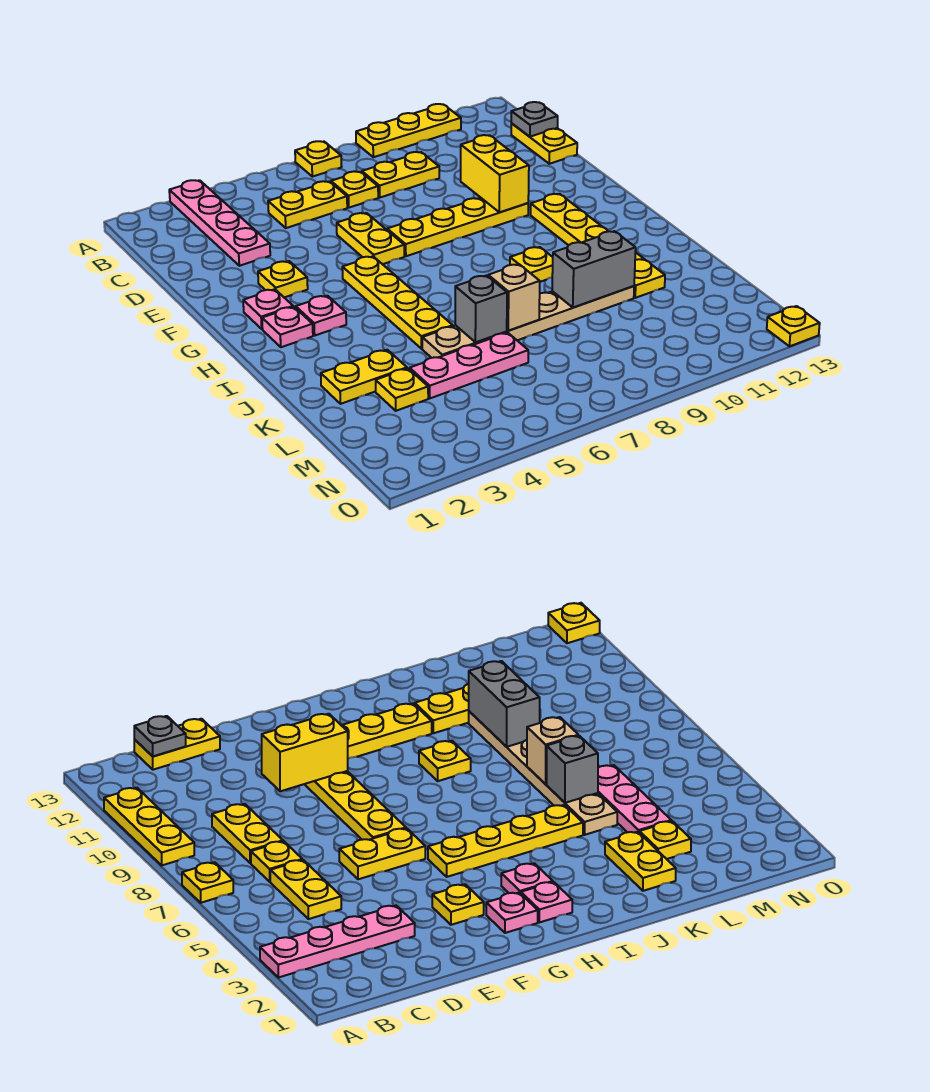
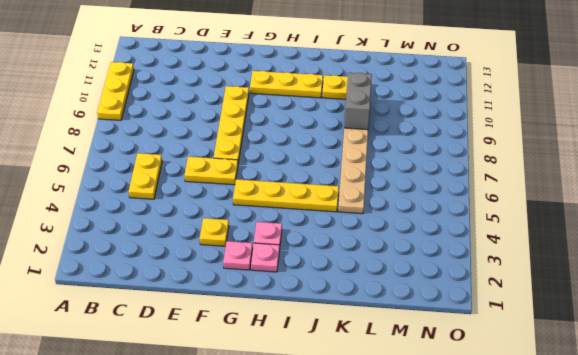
none -> pink 1x4 plate [169,180,270,266]
none -> yellow 1x1 plate [295,141,342,177]
none -> yellow 1x1 plate [331,171,378,208]

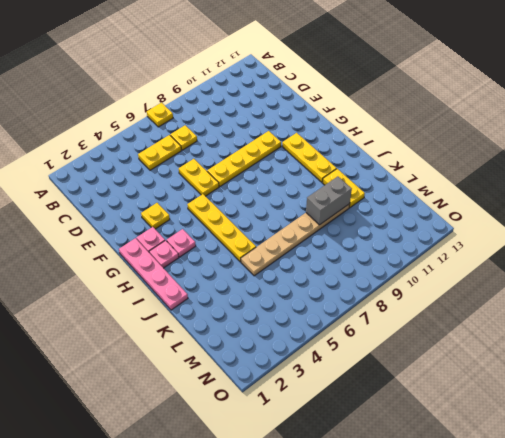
pink 1x4 plate [119,238,188,310] -> pink 1x4 plate moved to [169,180,270,266]
none -> yellow 1x3 plate [356,104,461,157]
none -> yellow 1x2 plate [362,152,439,197]
none -> yellow 1x2 plate [511,124,577,164]

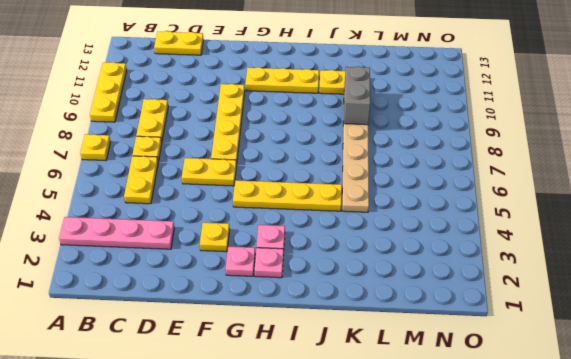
none -> yellow 1x1 plate [510,247,553,282]
none -> yellow 1x2 plate [321,350,407,404]
none -> yellow 1x1 plate [376,368,428,411]

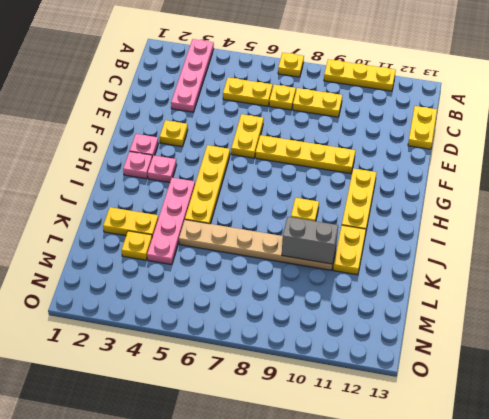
pink 1x4 plate [147,178,195,265] -> pink 1x3 plate [410,333,528,398]
none -> yellow 1x1 plate [767,306,820,346]
none -> grey 1x1 plate [511,102,558,137]
none -> yellow 1x2 brick [461,135,529,212]

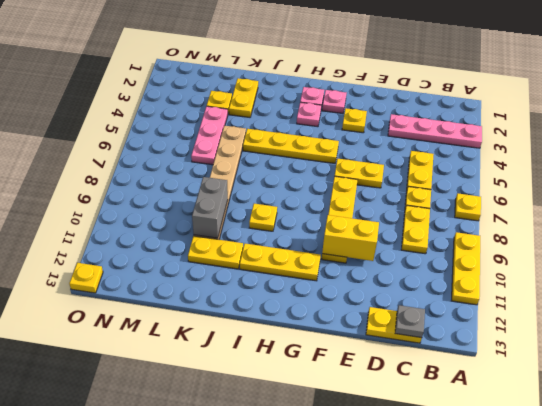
none -> grey 1x1 brick [455,275,507,342]
none -> tan 1x1 brick [488,264,540,331]

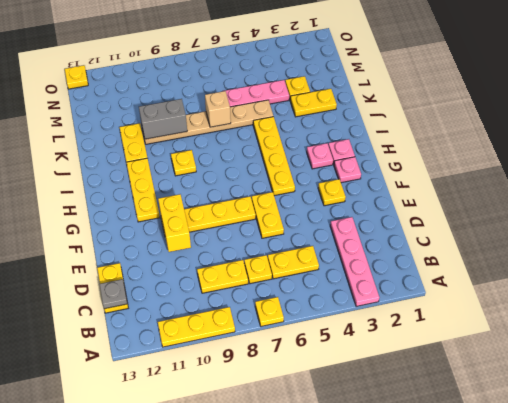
none -> grey 1x1 brick [455,275,507,342]

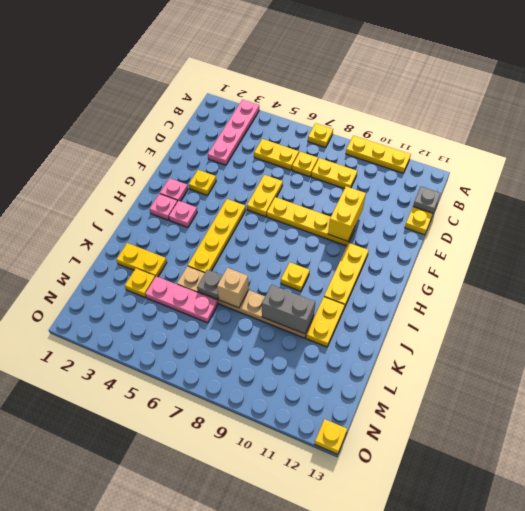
grey 1x1 plate [197,270,223,299] -> grey 1x1 brick [455,275,507,342]

